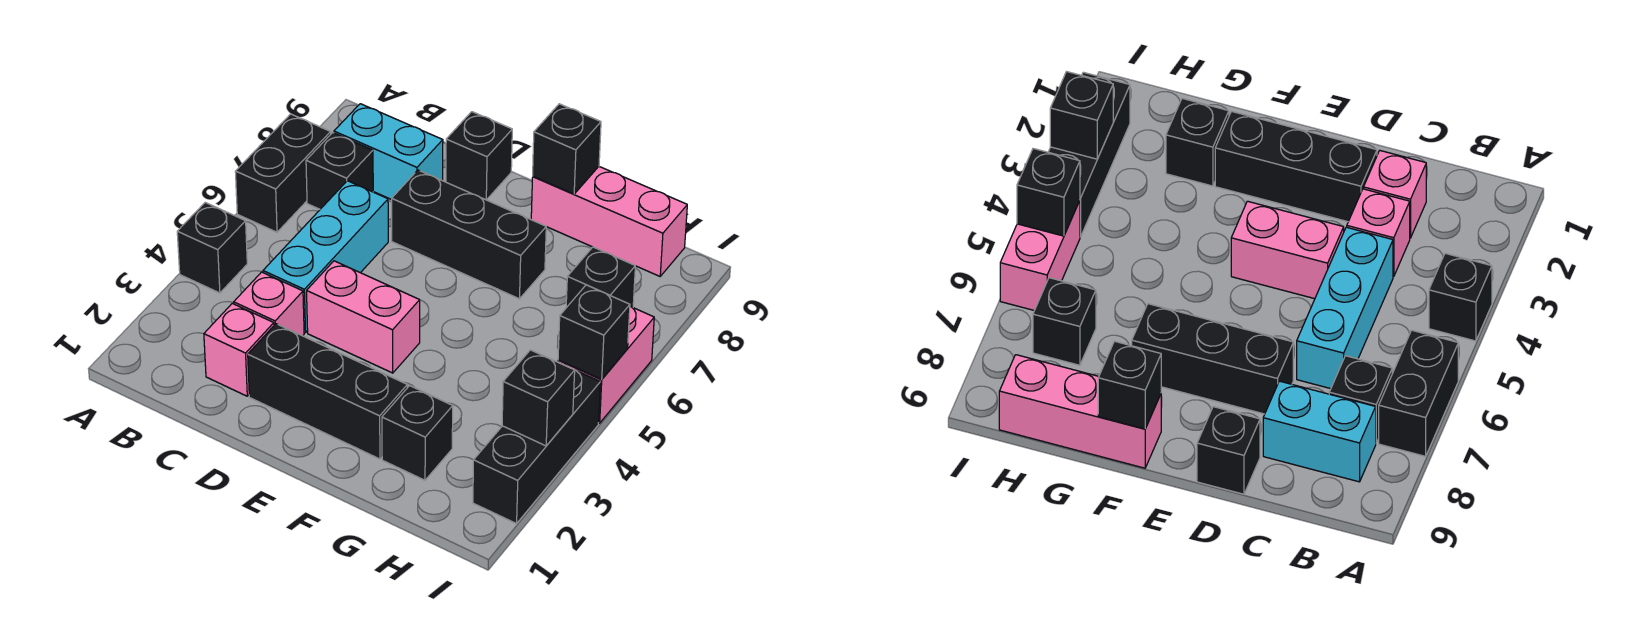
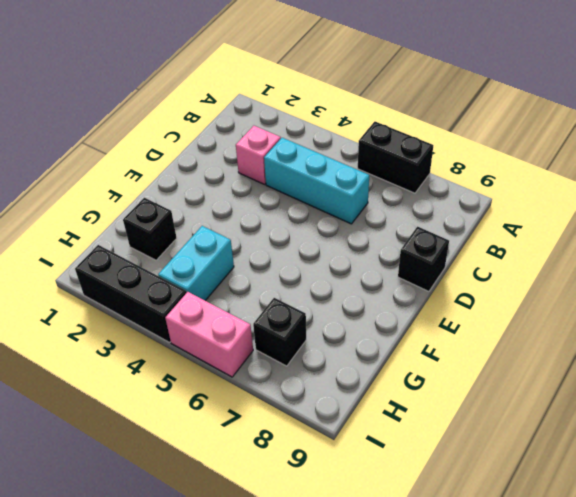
cyan 1x2 brick [158,226,234,301] -> cyan 1x2 brick moved to [334,104,443,200]
none -> black 1x1 brick [177,202,247,293]
none -> black 1x1 brick [306,133,373,209]
none -> pink 1x1 brick [204,303,274,396]

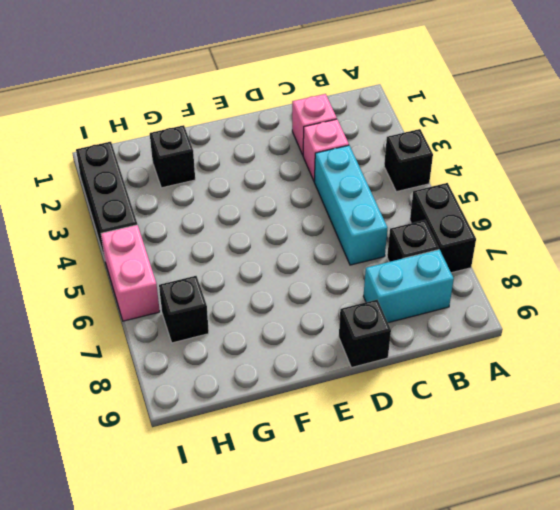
none -> black 1x3 brick [248,324,407,459]
none -> pink 1x2 brick [307,261,420,373]
none -> black 1x3 brick [392,170,546,299]

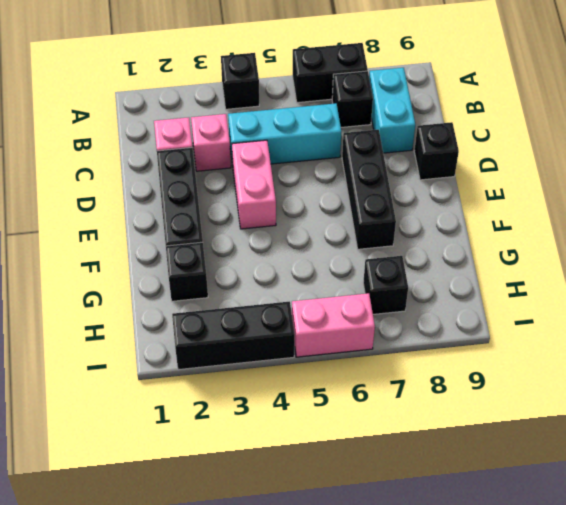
none -> pink 1x3 brick [531,167,687,276]
none -> black 1x1 brick [533,104,601,194]
none -> black 1x1 brick [502,350,575,446]

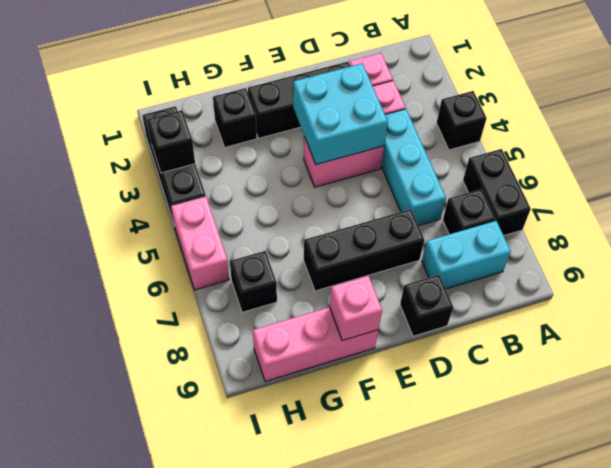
cyan 2x2 brick [293,63,388,165] -> none
pink 1x1 brick [330,276,382,341] -> black 1x1 brick [533,104,601,194]
none -> black 1x1 brick [558,285,630,380]

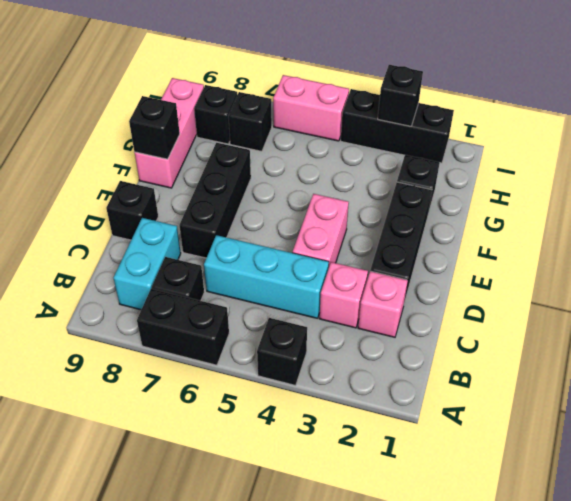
black 1x1 brick [194,85,238,144] -> black 1x1 brick moved to [558,285,630,380]

